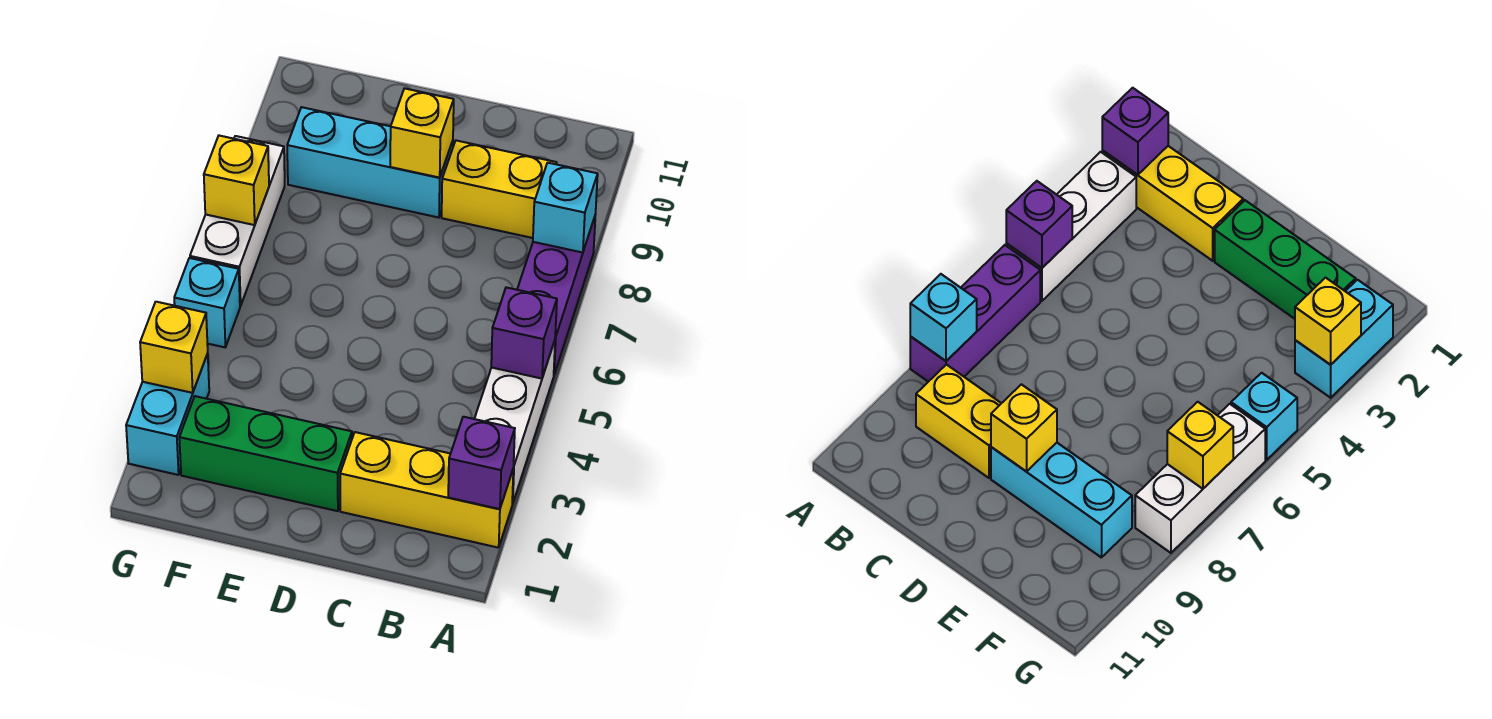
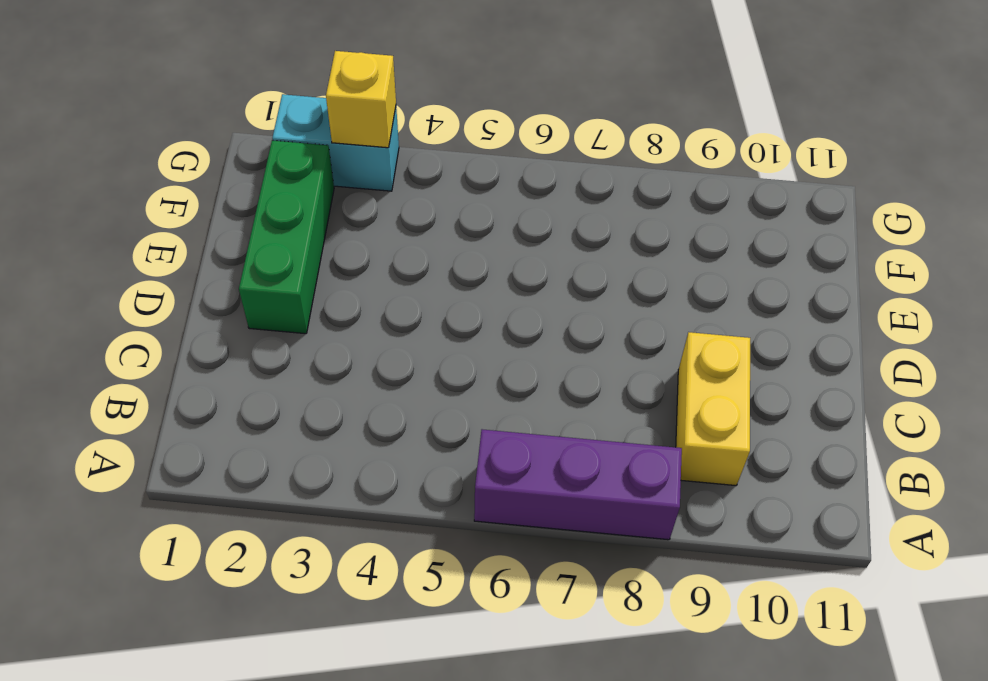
none -> yellow 1x3 brick [340,432,513,548]
none -> white 1x3 brick [475,341,555,504]
none -> cyan 1x3 brick [287,107,453,218]

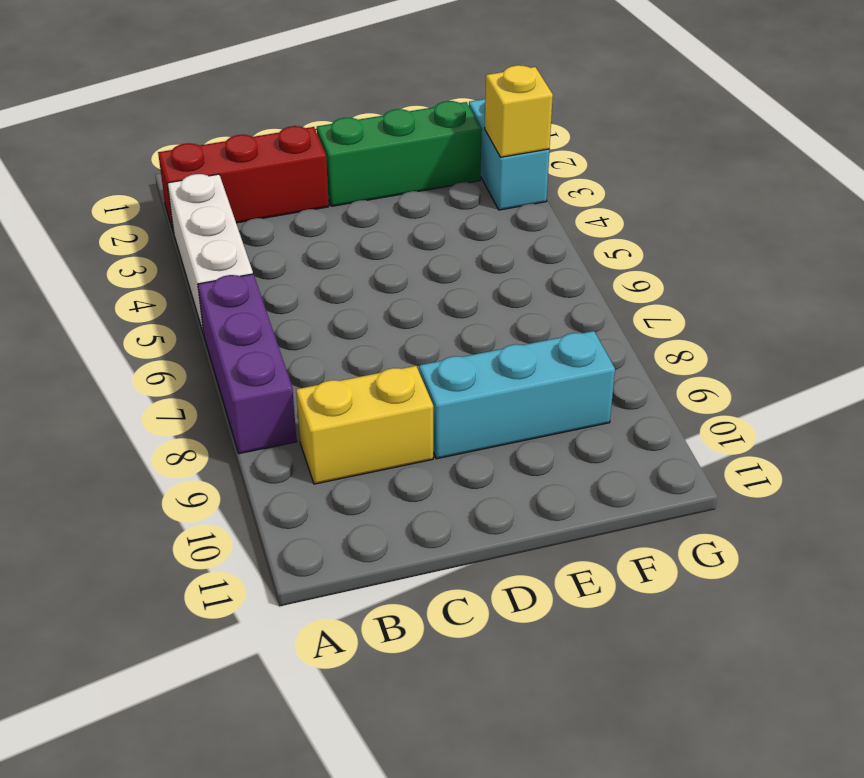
red 1x3 brick [158,126,329,233] -> yellow 1x3 brick [340,432,513,548]
none -> cyan 1x1 brick [174,258,240,347]
none -> white 1x3 brick [190,136,285,306]
none -> purple 1x1 brick [448,417,515,509]

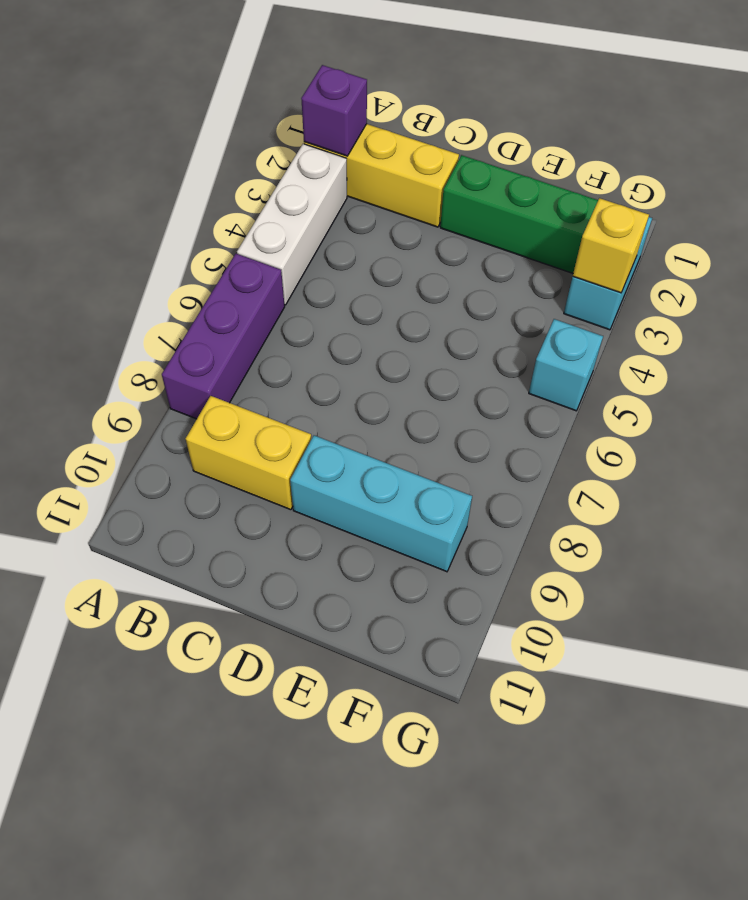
none -> white 1x3 brick [190,136,285,306]
none -> purple 1x1 brick [491,287,557,379]
none -> cyan 1x1 brick [533,163,598,253]

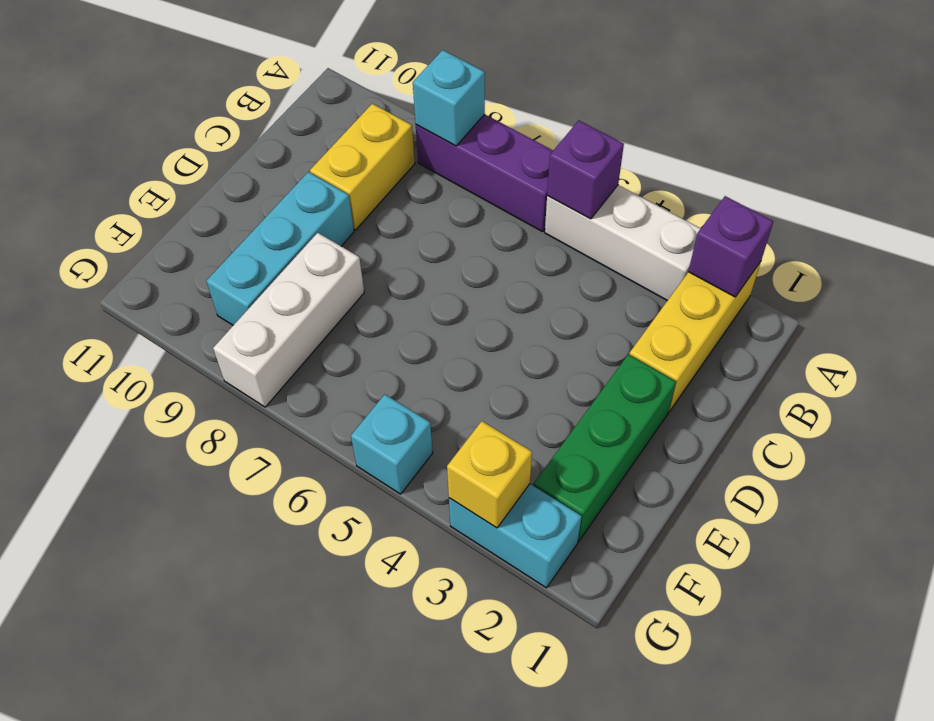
white 1x3 brick [213,233,364,407] -> white 1x3 brick turned to [190,136,285,306]
none -> yellow 1x1 brick [390,88,454,178]
none -> yellow 1x1 brick [204,136,269,225]

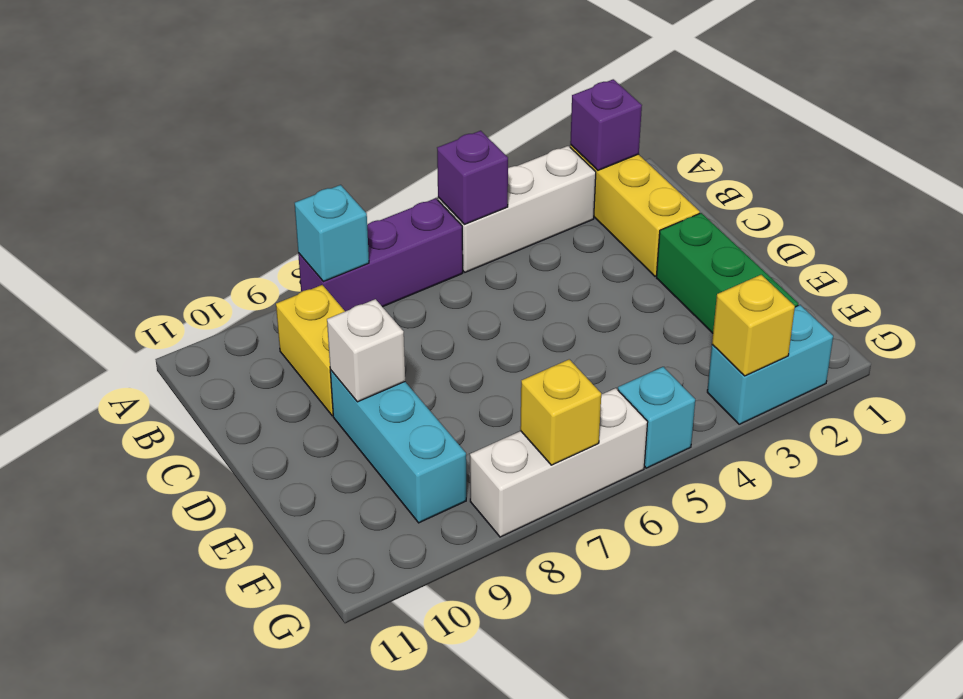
white 1x1 brick [327,299,405,402] -> yellow 1x1 brick [390,88,454,178]

